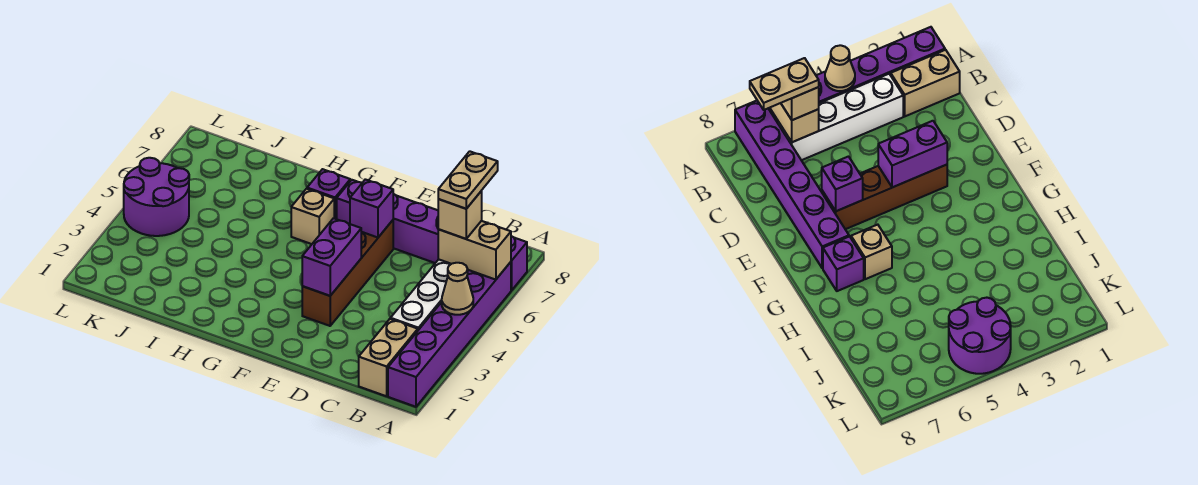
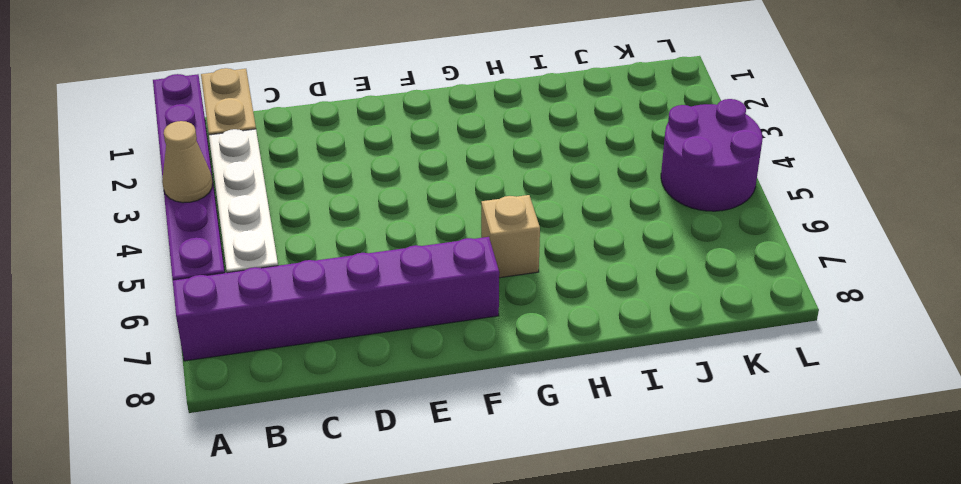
none -> brown 1x4 brick [302,220,393,326]
none -> purple 1x1 brick [307,169,350,219]
none -> tan 1x2 brick [438,221,511,280]

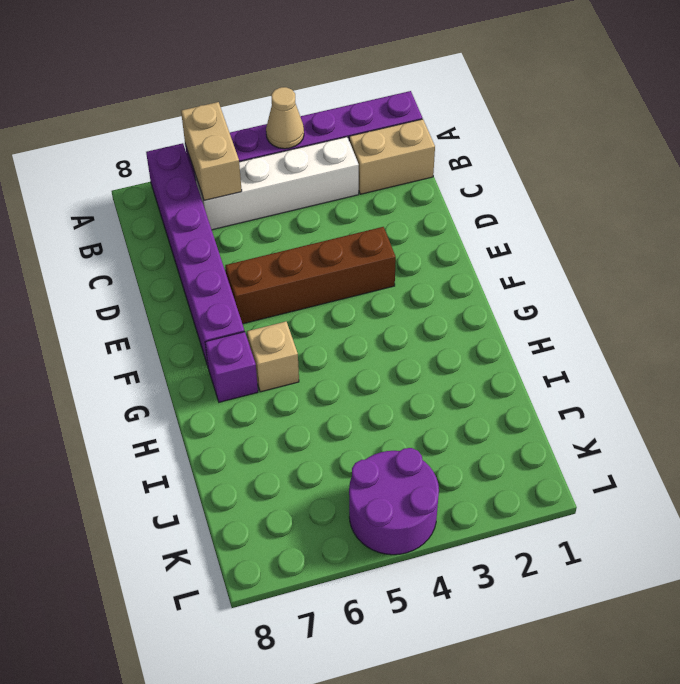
none -> purple 1x2 brick [302,218,361,296]
none -> purple 1x1 brick [350,179,393,237]
none -> tan 1x1 brick [438,191,482,239]

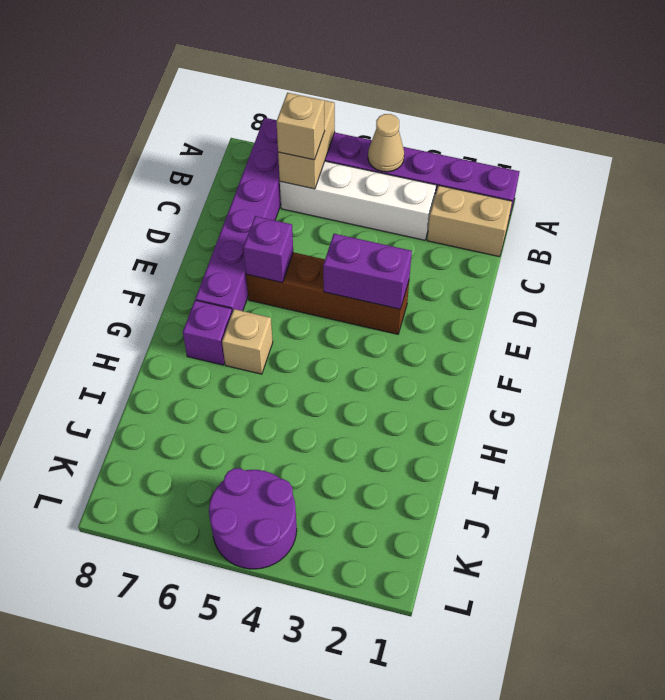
none -> tan 1x2 plate [438,151,498,209]

